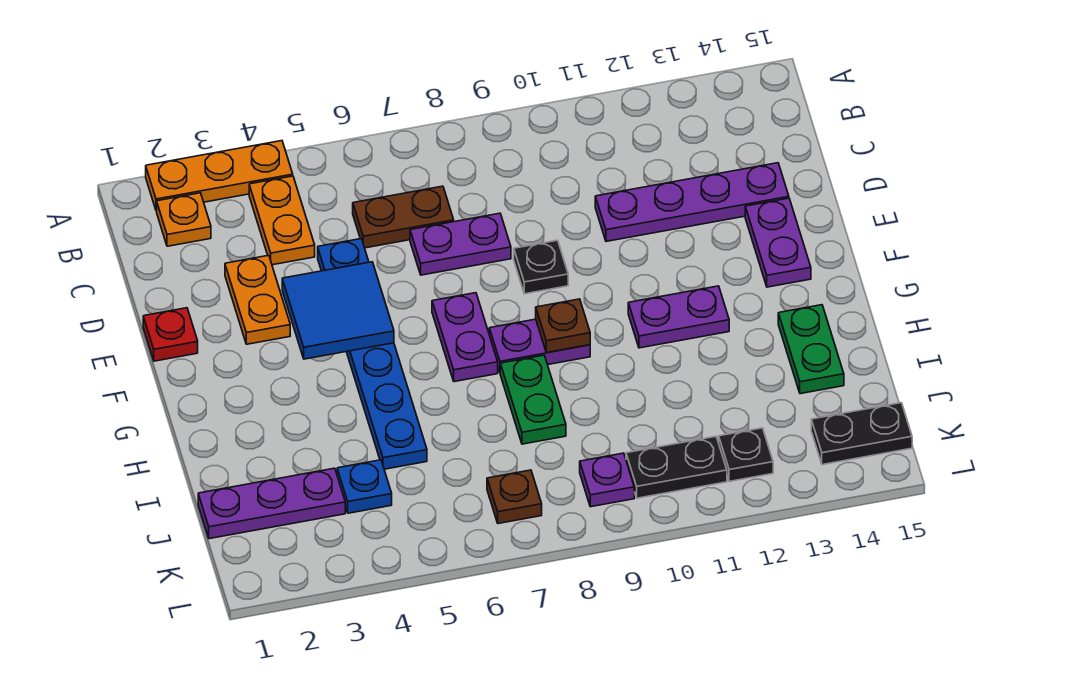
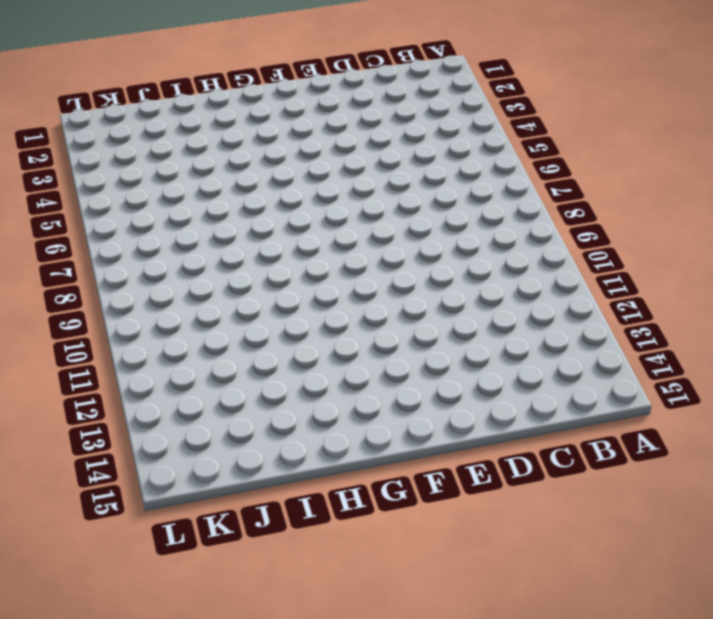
none -> orange 1x3 plate [146,141,293,211]
none -> orange 1x1 plate [157,193,211,246]
none -> orange 1x2 plate [249,176,315,265]

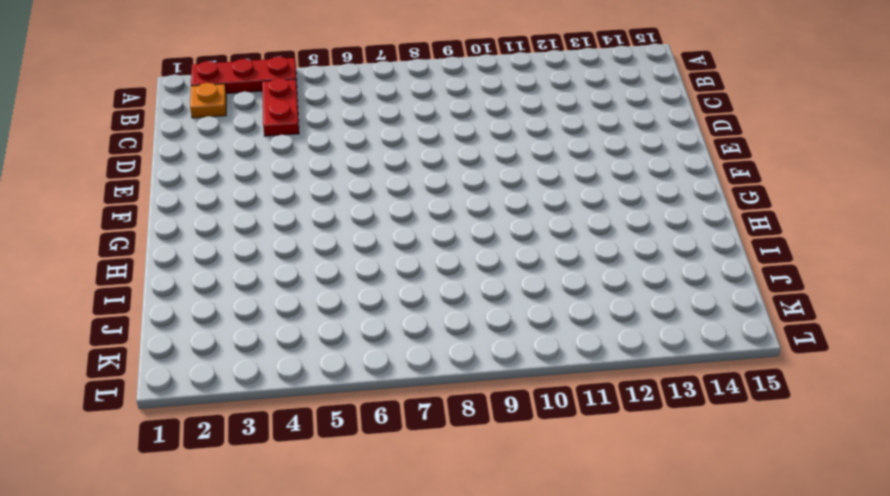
red 1x3 plate [191,57,297,94] -> orange 1x3 plate [146,141,293,211]
red 1x2 plate [262,78,299,136] -> orange 1x2 plate [249,176,315,265]
none -> brown 1x2 plate [353,186,454,248]
none -> orange 1x2 plate [225,255,290,344]
none -> blue 1x6 plate [318,239,427,469]

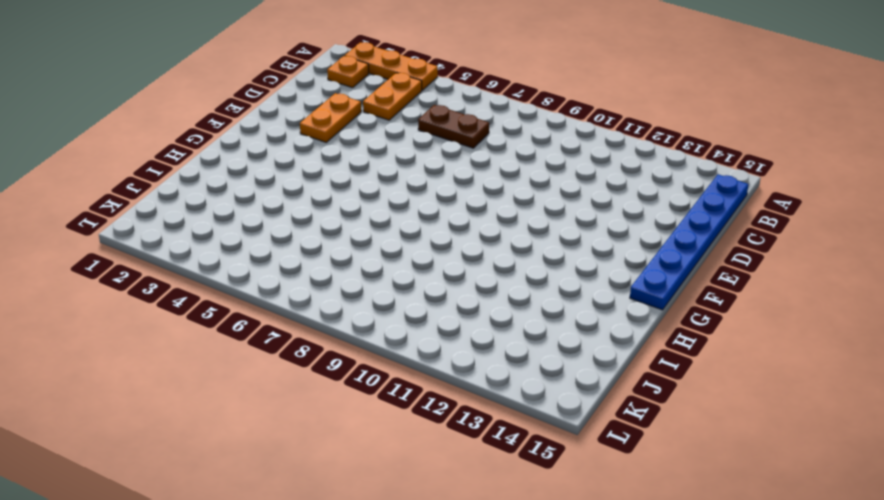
blue 1x6 plate [630,175,748,310] -> blue 1x6 plate moved to [318,239,427,469]
none -> purple 1x2 plate [410,213,511,275]
none -> purple 1x4 plate [595,163,789,241]
none -> red 1x1 plate [143,308,198,361]

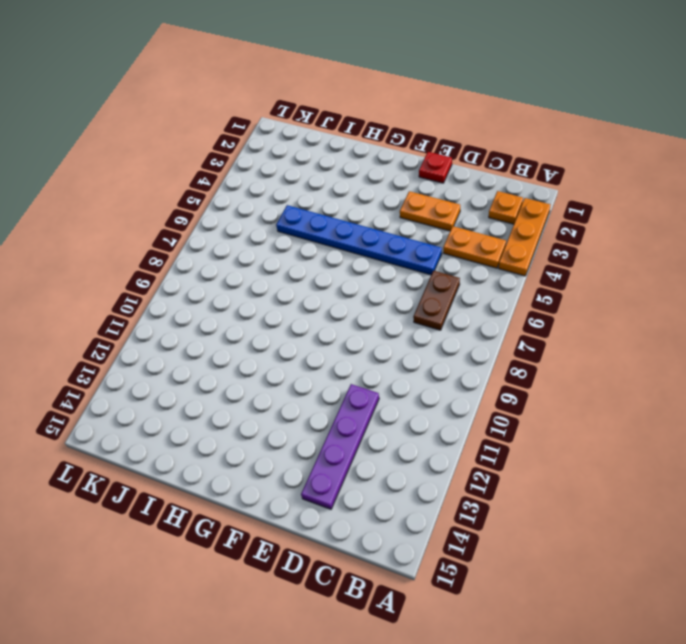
none -> purple 1x2 plate [410,213,511,275]
none -> black 1x1 plate [514,240,568,294]
none -> purple 1x2 plate [745,198,811,287]

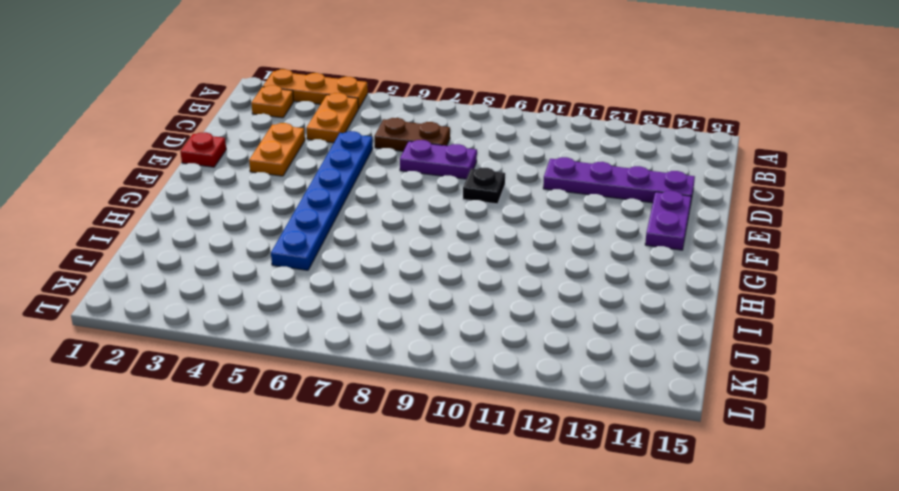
none -> purple 1x2 plate [432,293,498,382]
none -> purple 1x2 plate [489,319,590,372]
none -> purple 1x2 plate [628,286,729,348]

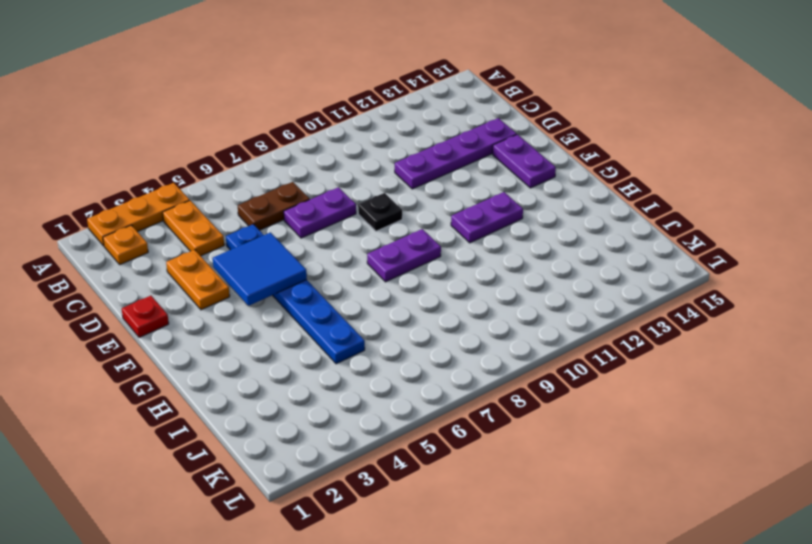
none -> purple 1x2 plate [432,293,498,382]
none -> green 1x2 plate [500,355,566,444]
none -> green 1x2 plate [778,305,844,394]

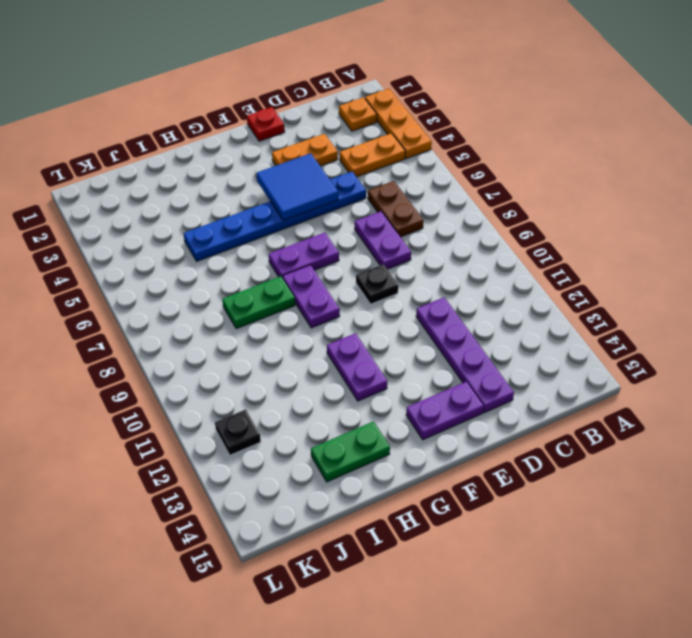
none -> purple 1x3 plate [198,468,345,539]
none -> blue 1x1 plate [337,460,392,513]
none -> brown 1x1 plate [487,470,542,524]

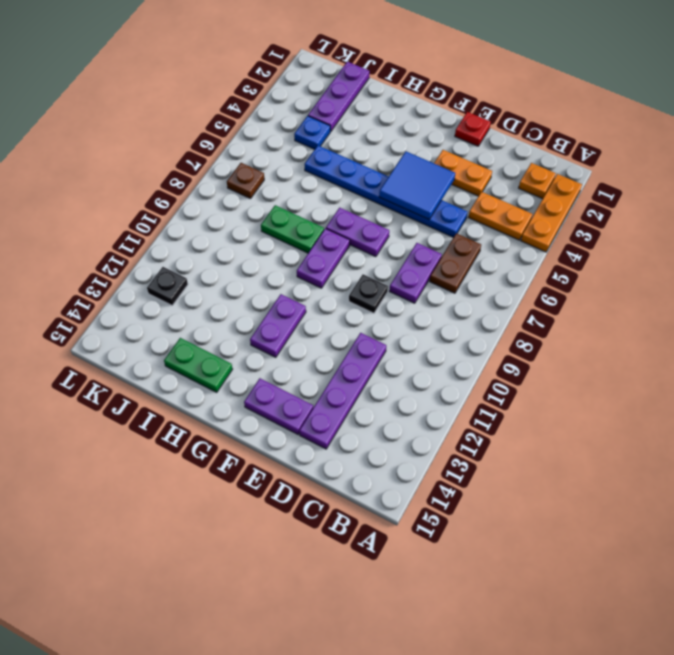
none -> purple 1x1 plate [580,453,634,507]
none -> black 1x2 plate [626,436,727,498]
none -> black 1x2 plate [811,403,912,465]

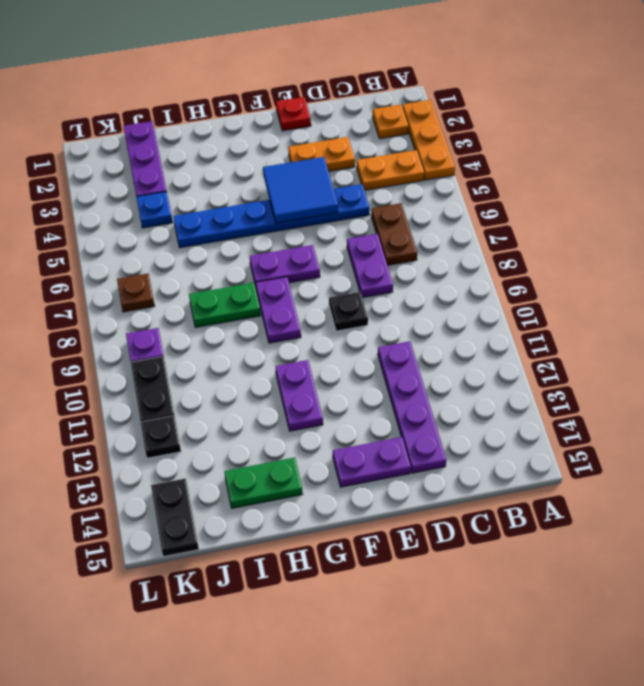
none -> brown 1x1 plate [536,299,590,353]

